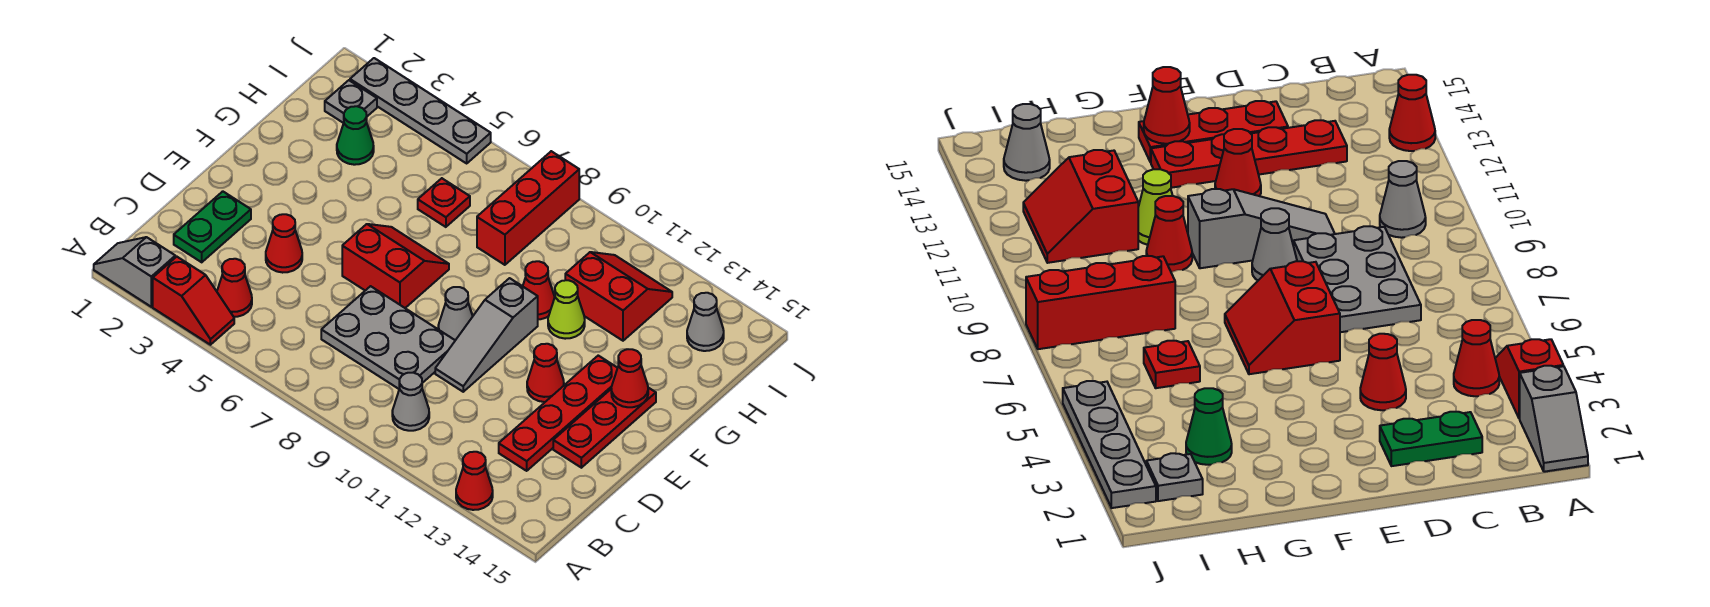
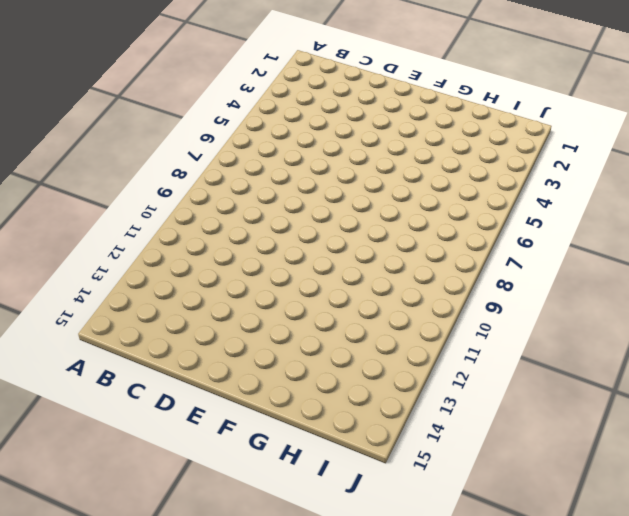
none -> grey 1x2 slope [94,237,175,307]
none -> red 1x2 slope [153,257,234,345]
none -> red 1x1 cone [456,452,493,510]

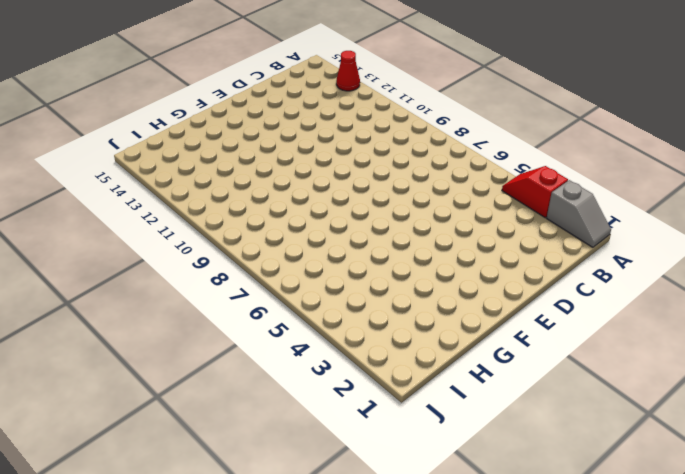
none -> red 1x1 cone [217,259,252,317]
none -> grey 1x1 cone [392,373,429,431]
none -> green 1x2 plate [174,191,251,262]

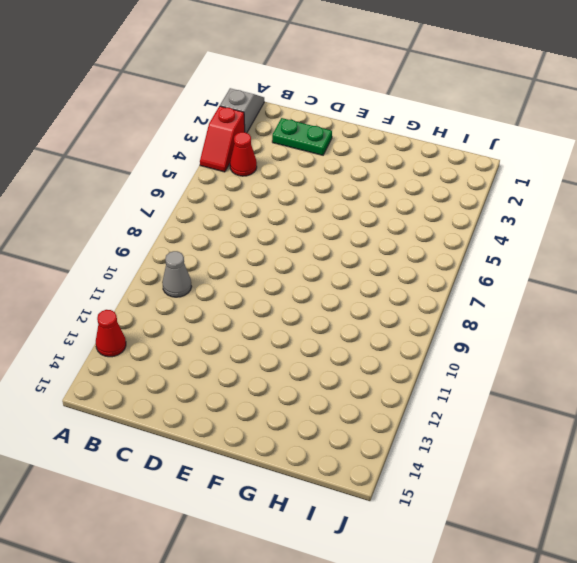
none -> grey 2x3 plate [321,286,455,389]
none -> red 1x4 plate [499,356,617,471]
none -> red 1x1 cone [266,214,302,273]

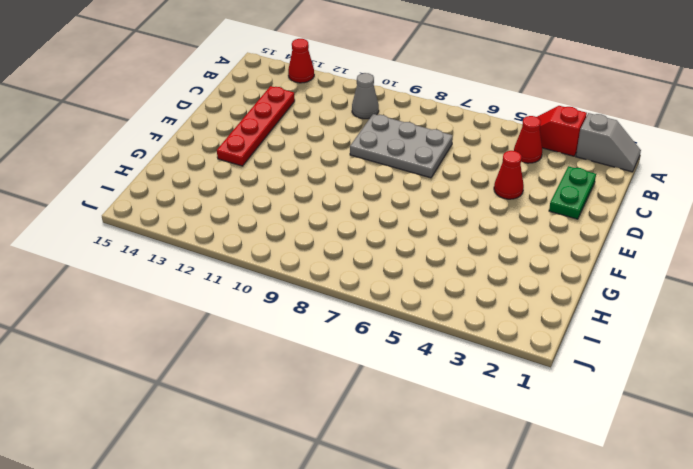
none -> grey 1x3 slope [435,278,538,392]
none -> red 1x3 plate [553,388,656,468]
none -> red 2x2 slope [342,224,449,308]

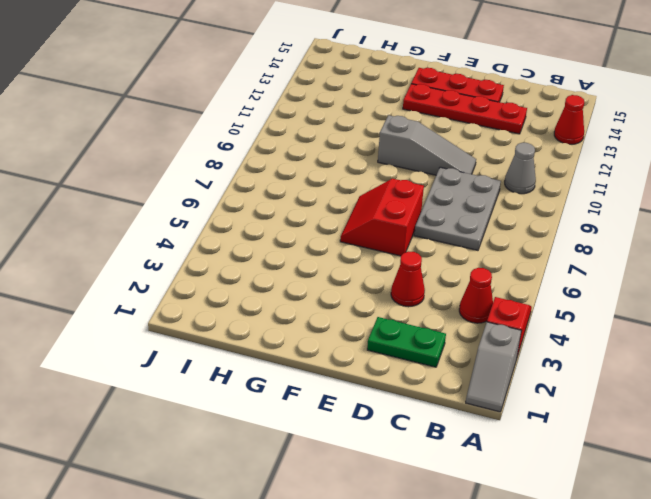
none -> grey 1x1 cone [438,287,473,340]
none -> red 1x1 cone [527,344,564,402]
none -> red 1x1 cone [523,261,555,319]

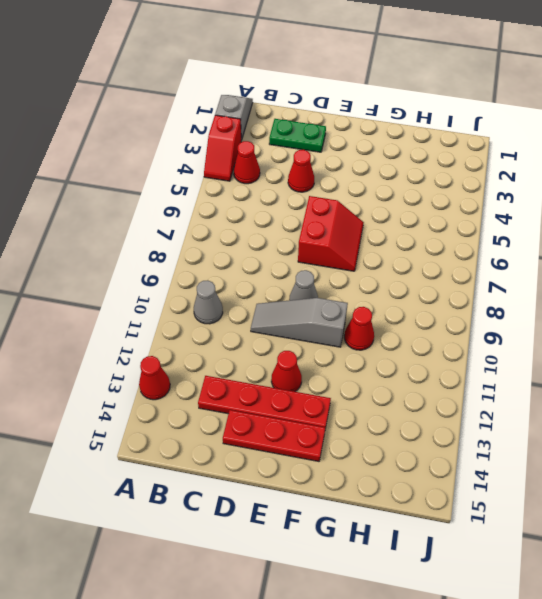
none -> grey 2x3 plate [321,286,455,389]
none -> lime 1x1 cone [548,280,585,339]
none -> green 1x1 cone [337,106,374,165]

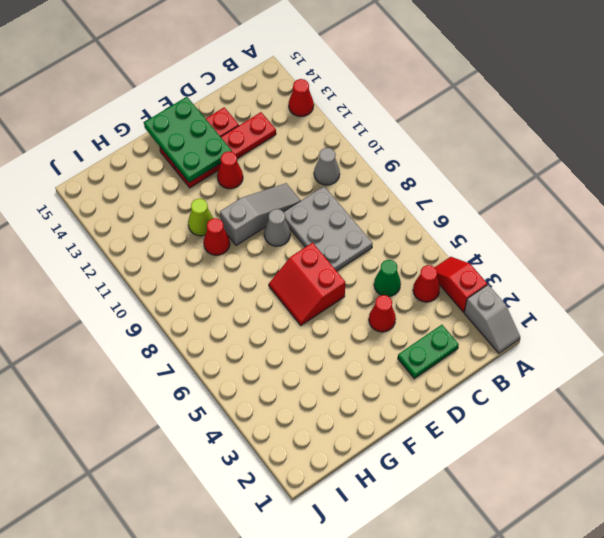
green 1x1 cone [374,260,401,297] -> green 1x1 cone moved to [337,106,374,165]
green 2x3 plate [144,97,232,183] -> red 1x1 cone [611,349,648,407]
none -> red 1x1 plate [418,178,470,227]
none -> red 1x3 brick [477,151,579,265]
none -> red 2x2 slope [565,252,672,341]

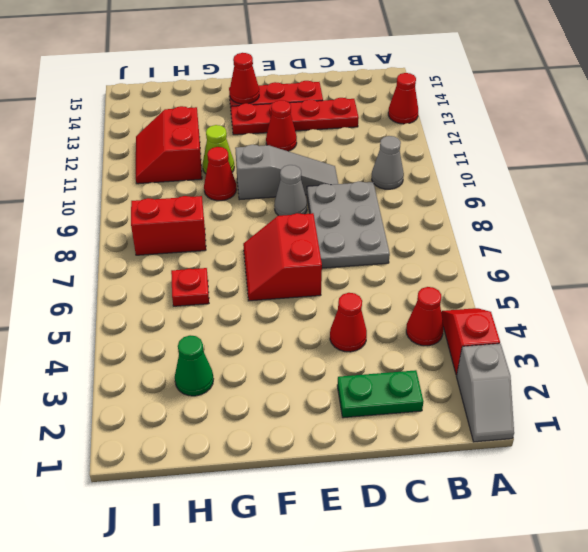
red 1x2 brick [131,196,206,255] -> red 1x3 brick [477,151,579,265]
none -> grey 1x1 plate [325,80,377,123]
none -> grey 1x1 cone [687,293,724,351]
none -> grey 1x4 plate [350,58,491,163]

